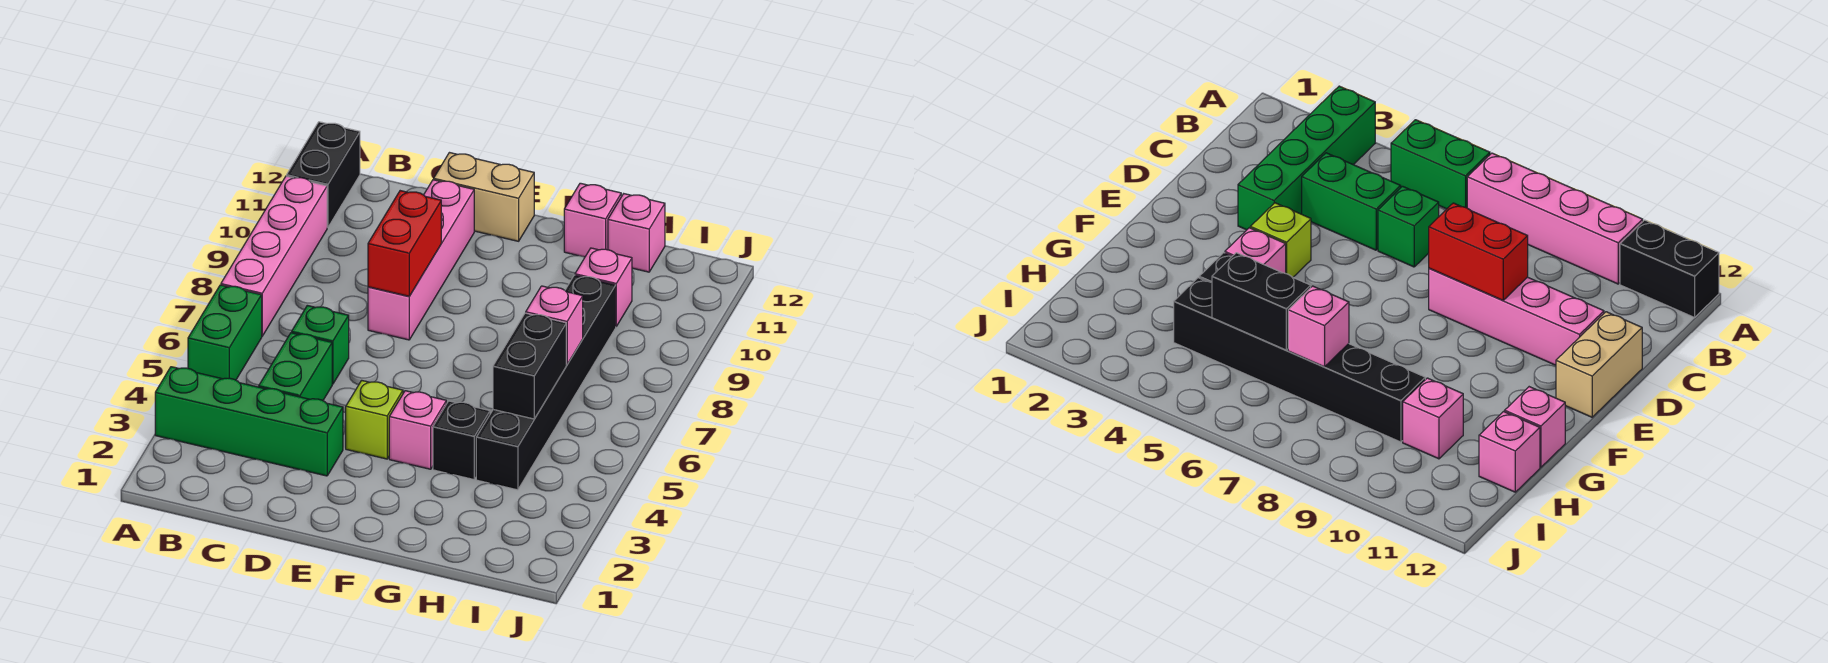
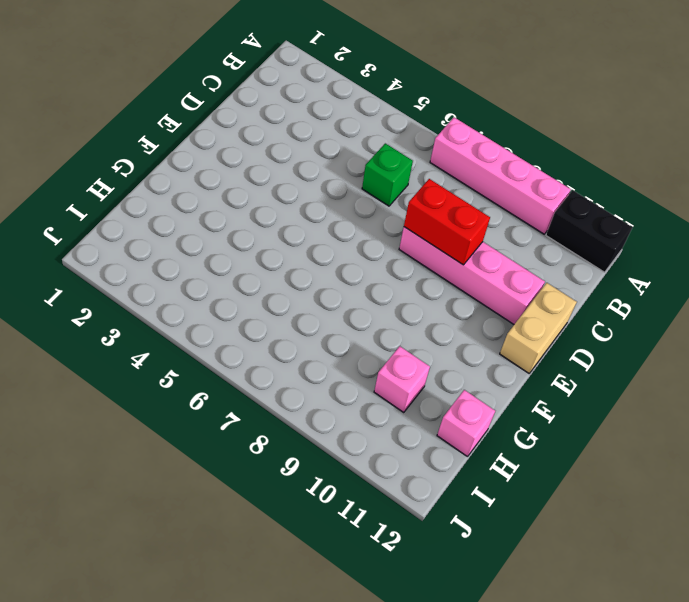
none -> green 1x4 brick [155,367,343,476]
none -> green 1x2 brick [188,285,262,380]
none -> green 1x2 brick [259,333,332,400]

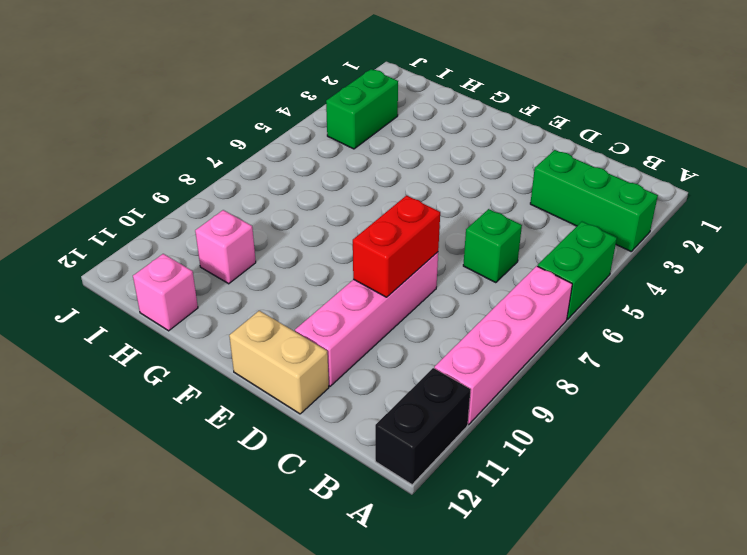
green 1x3 brick [530,150,658,251] -> green 1x4 brick [155,367,343,476]
green 1x2 brick [326,69,398,149] -> green 1x2 brick moved to [259,333,332,400]
none -> lime 1x1 brick [346,380,403,459]
none -> pink 1x1 brick [389,391,446,469]
none -> black 1x1 brick [433,401,490,480]

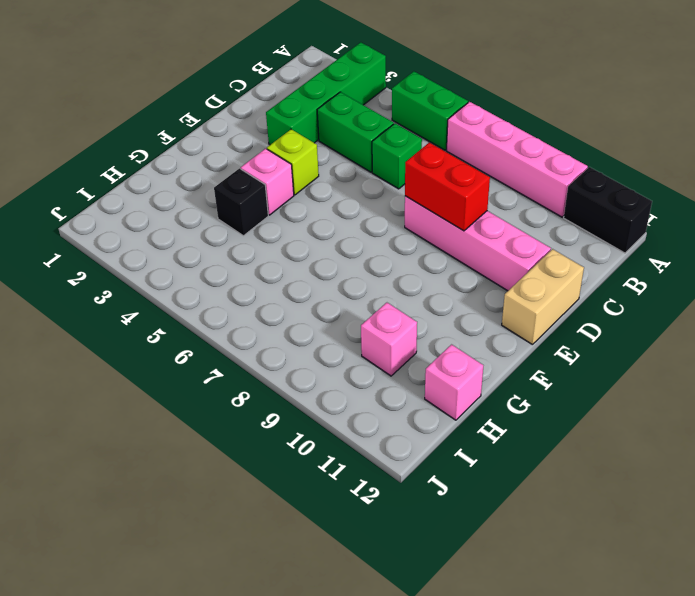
none -> pink 1x1 brick [564,183,621,257]
none -> black 1x6 brick [476,275,616,490]
none -> black 1x2 brick [493,313,566,419]

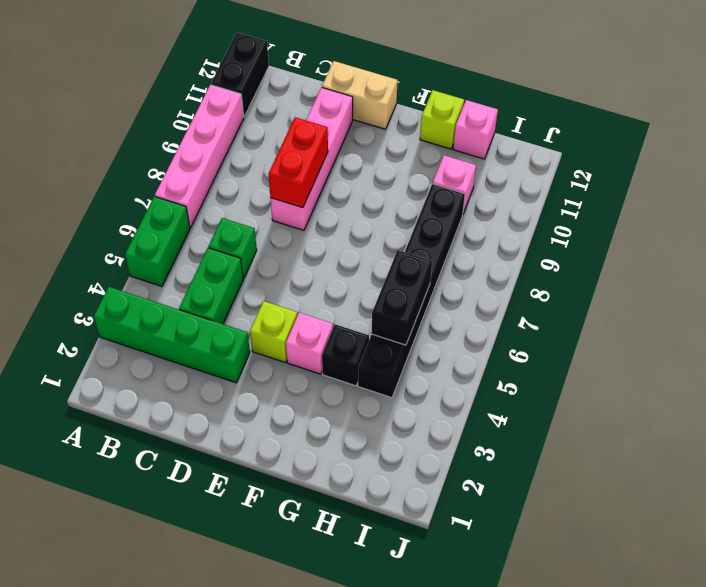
lime 1x1 brick [420,90,464,149] -> pink 1x1 brick [564,183,621,257]
none -> pink 1x1 brick [526,286,583,365]

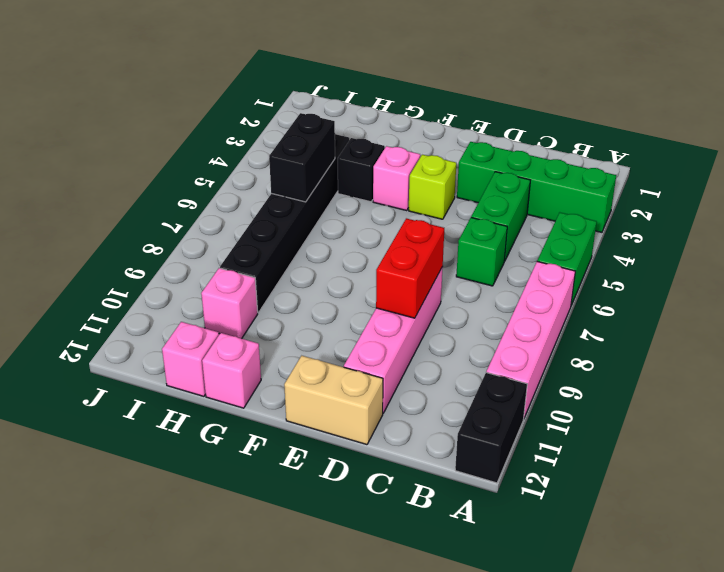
none -> pink 1x1 brick [526,286,583,365]

